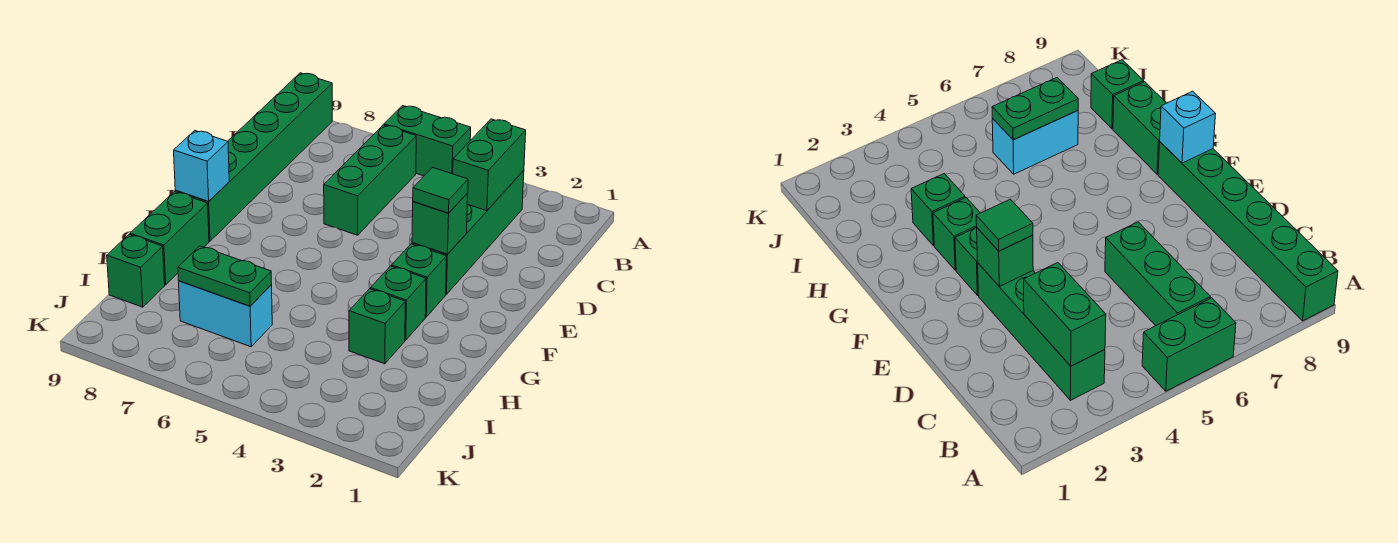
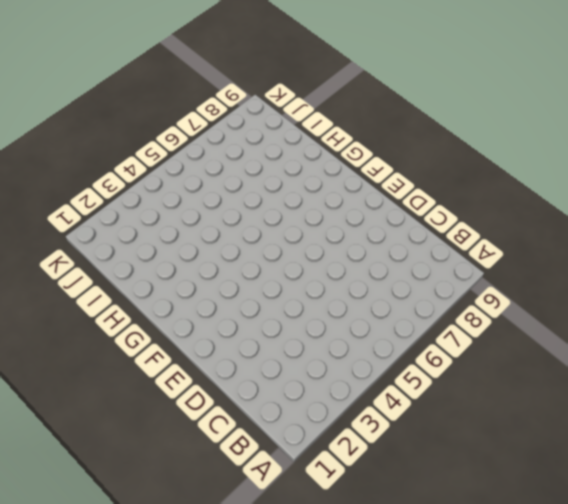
none -> green 1x2 brick [384,106,471,176]
none -> green 1x6 brick [175,73,332,241]
none -> green 1x4 brick [412,170,524,294]

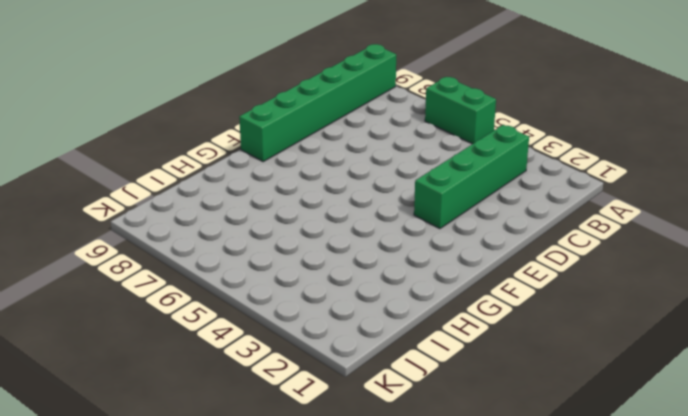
none -> green 1x3 brick [324,125,416,235]
none -> green 1x1 brick [392,244,447,317]
none -> green 1x1 brick [371,266,426,340]

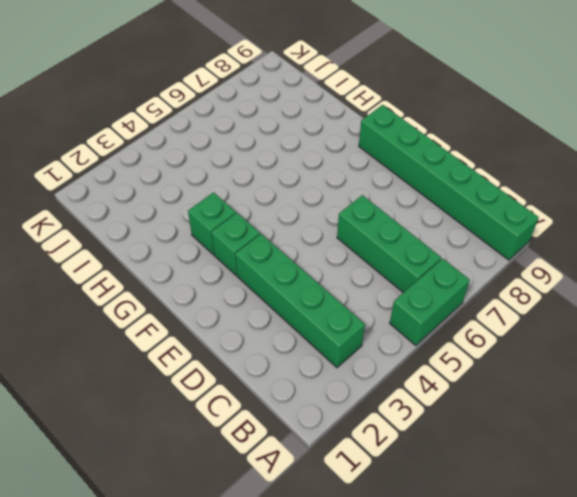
none -> green 1x2 brick [130,192,209,285]
none -> green 1x1 brick [349,289,405,364]
none -> cyan 1x2 brick [179,281,272,347]

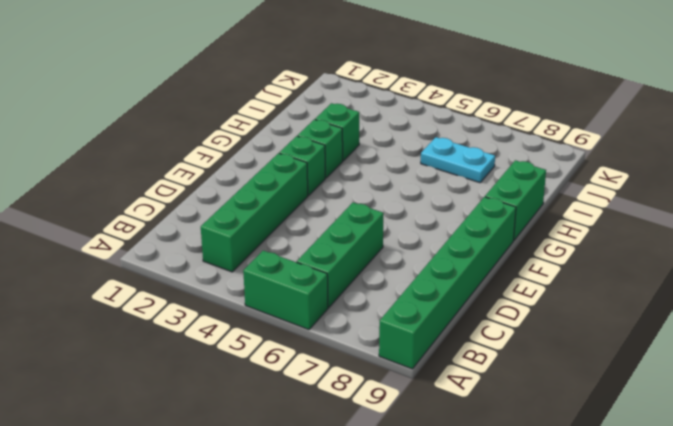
cyan 1x2 plate [421,137,495,183] -> cyan 1x2 brick [179,281,272,347]
none -> green 1x1 brick [107,234,165,307]
none -> green 1x2 brick [453,119,526,211]
none -> green 1x1 brick [412,193,468,254]

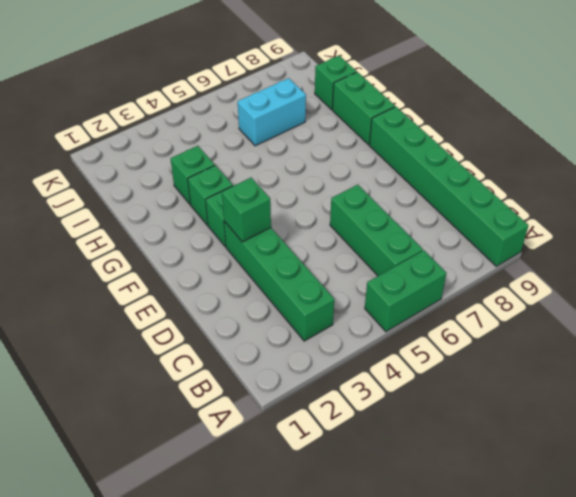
none -> green 1x2 brick [453,119,526,211]
none -> cyan 1x1 brick [174,131,229,201]
none -> green 1x2 plate [178,246,272,306]

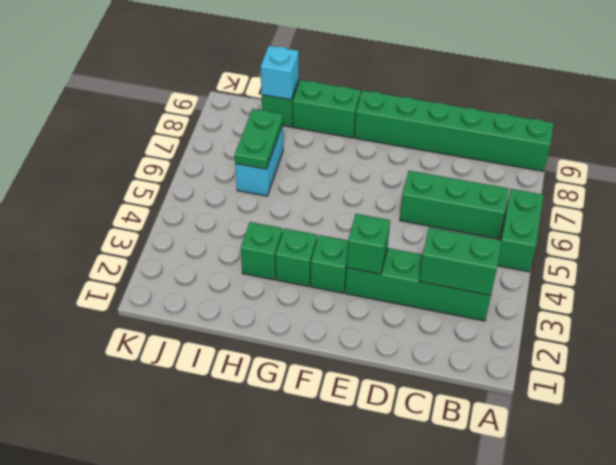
cyan 1x1 brick [261,46,299,100] -> cyan 1x1 brick moved to [174,131,229,201]
none -> green 1x1 tile [413,167,468,213]

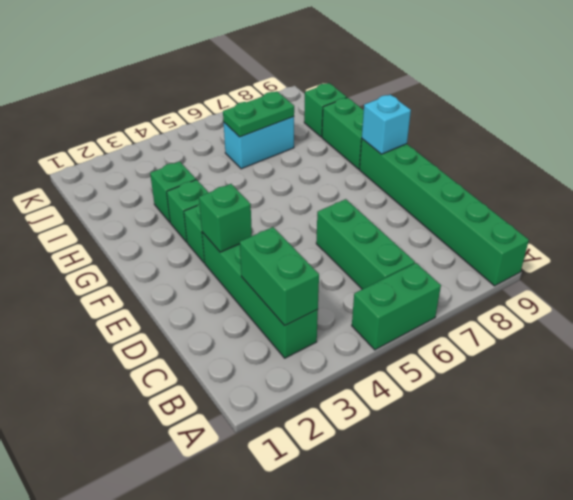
none -> green 1x1 tile [413,167,468,213]

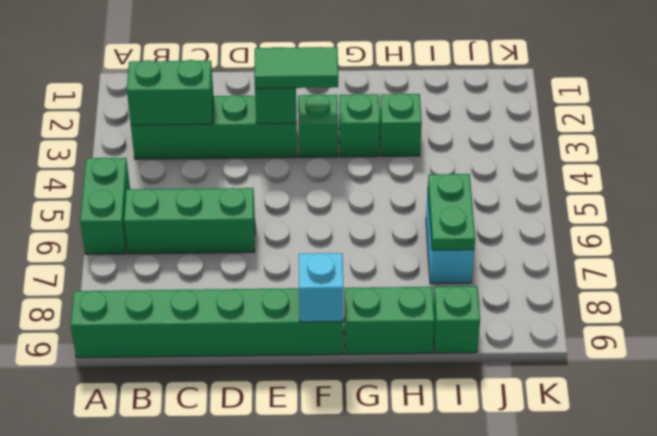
green 1x2 tile [254,47,338,88] -> green 1x1 tile [413,167,468,213]

